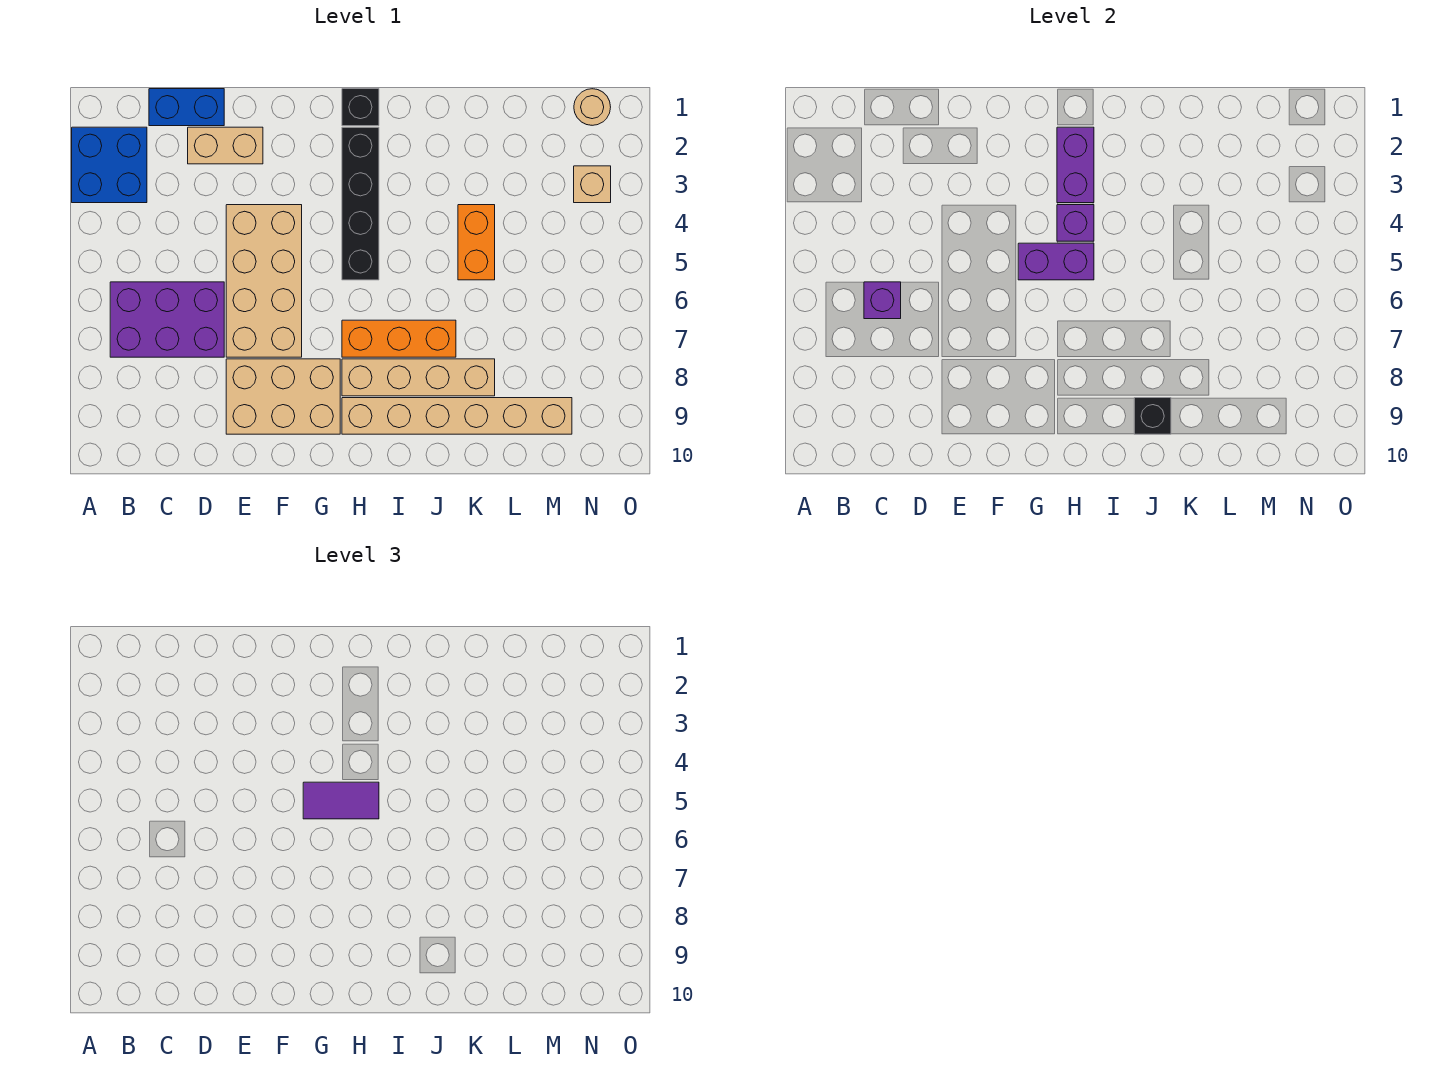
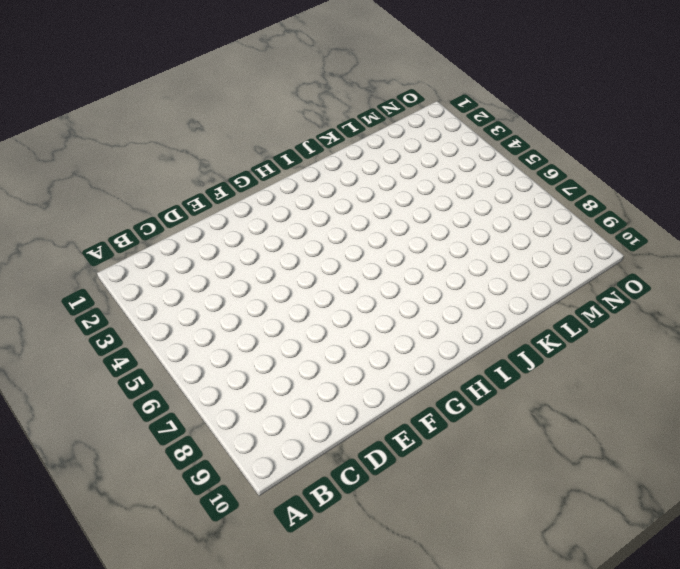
none -> blue 2x2 brick [72,127,147,203]
none -> purple 2x3 brick [110,282,224,357]
none -> blue 1x2 brick [149,89,224,126]

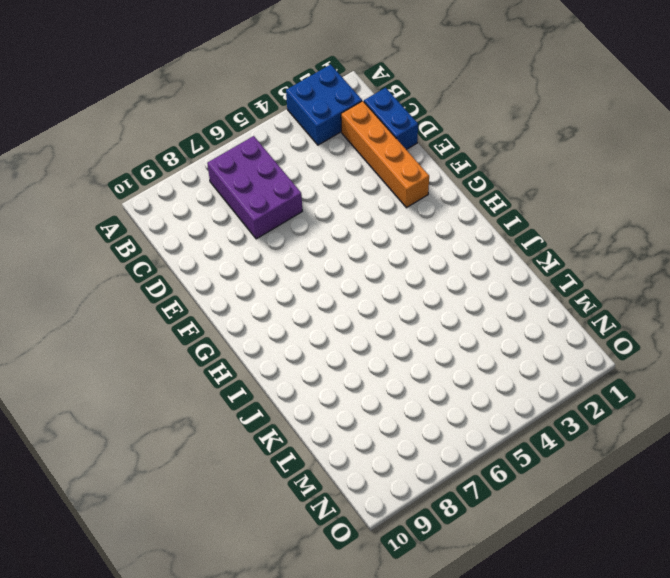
orange 1x4 brick [341,101,429,208] -> tan 1x2 brick [188,127,263,164]
none -> tan 2x4 brick [226,205,302,357]
none -> tan 2x3 brick [226,359,340,434]
none -> black 1x1 brick [342,89,379,126]

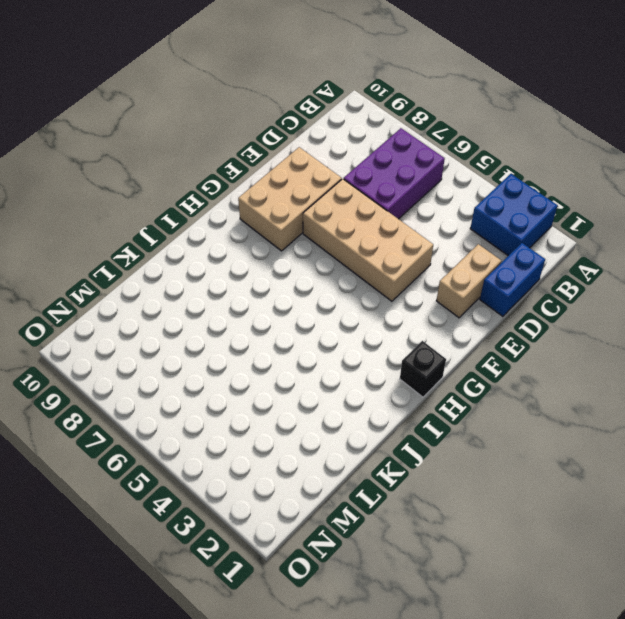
none -> black 1x4 brick [342,127,379,280]
none -> orange 1x3 brick [342,320,456,357]
none -> tan 1x4 brick [342,359,495,396]

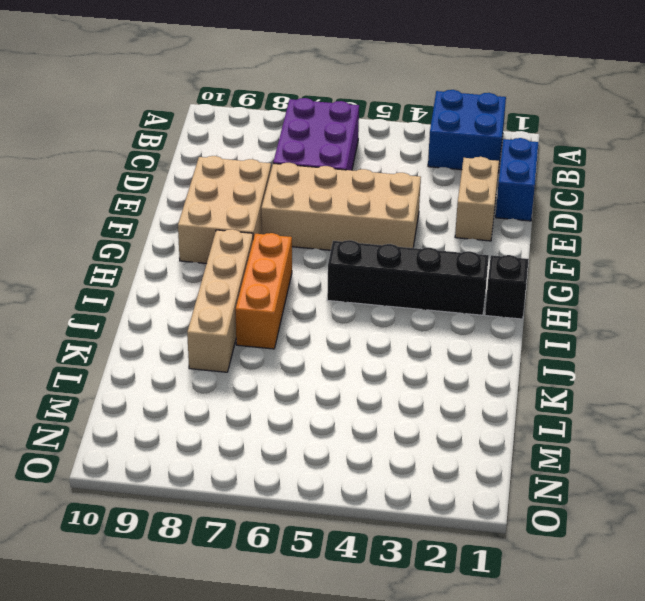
none -> tan 1x6 brick [342,398,572,434]
none -> orange 1x2 brick [458,205,495,280]
none -> tan 1x1 round brick [574,89,611,125]

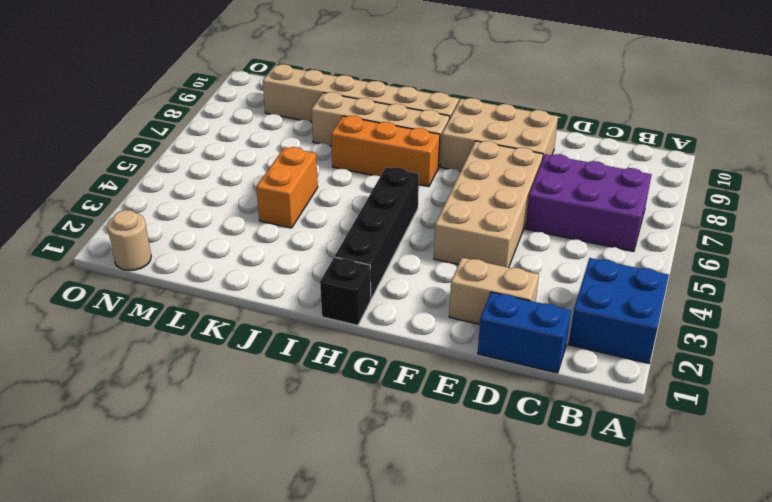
none -> tan 1x1 brick [574,166,611,203]
none -> purple 1x1 brick [864,282,901,319]
none -> purple 1x2 brick [1018,243,1094,280]

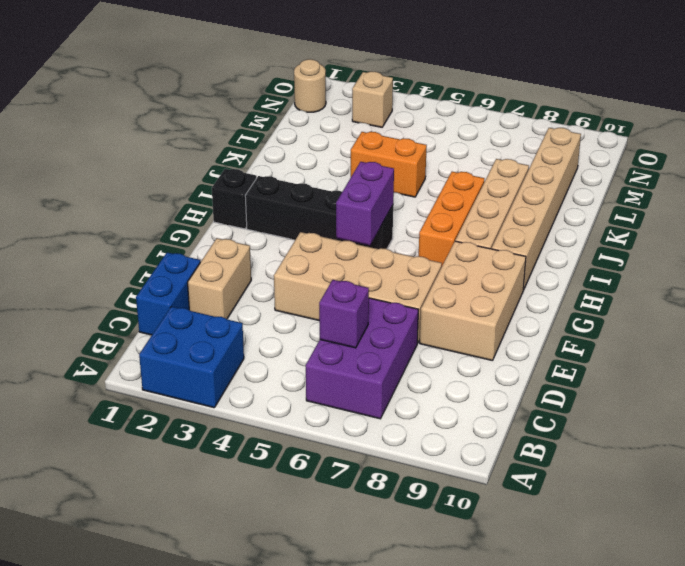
none -> purple 1x2 brick [1057,127,1094,203]
none -> purple 1x1 brick [1057,205,1094,241]
none -> black 1x1 brick [1134,398,1171,434]

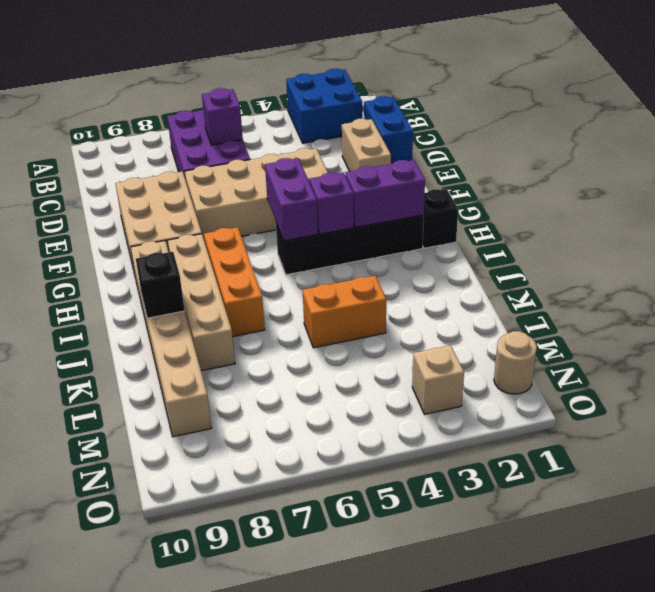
none -> purple 1x2 tile [303,782,379,819]

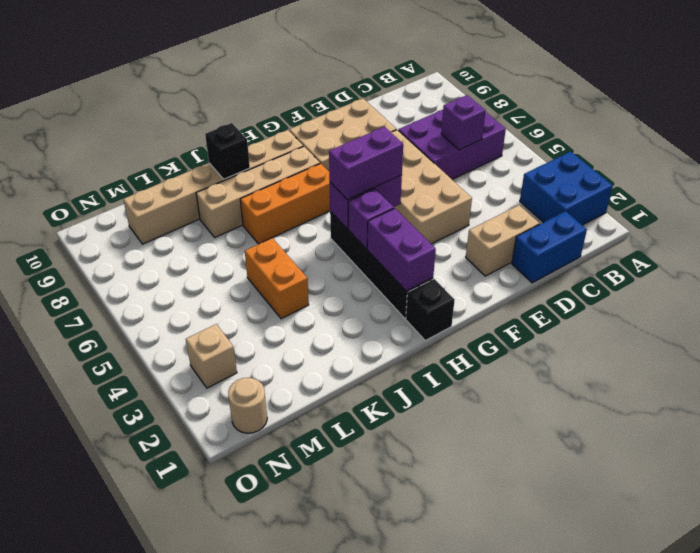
purple 1x2 brick [329,127,403,200] -> purple 1x2 tile [303,782,379,819]

